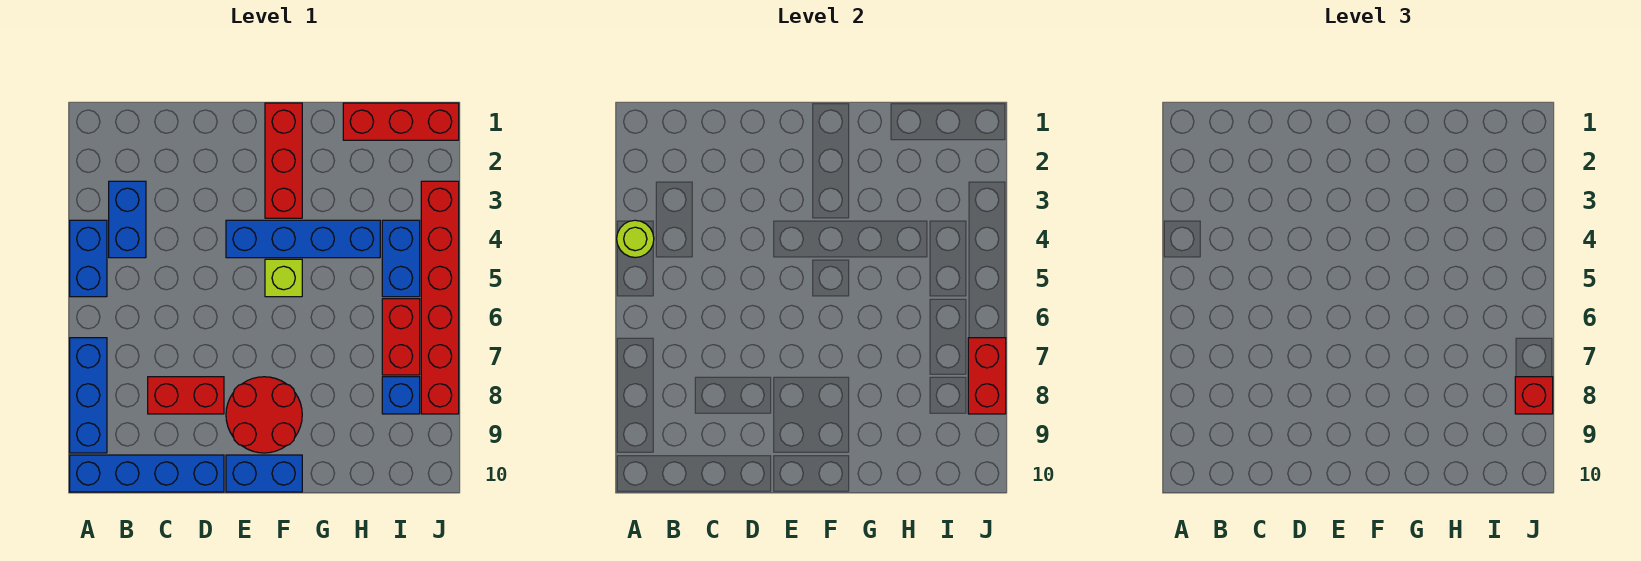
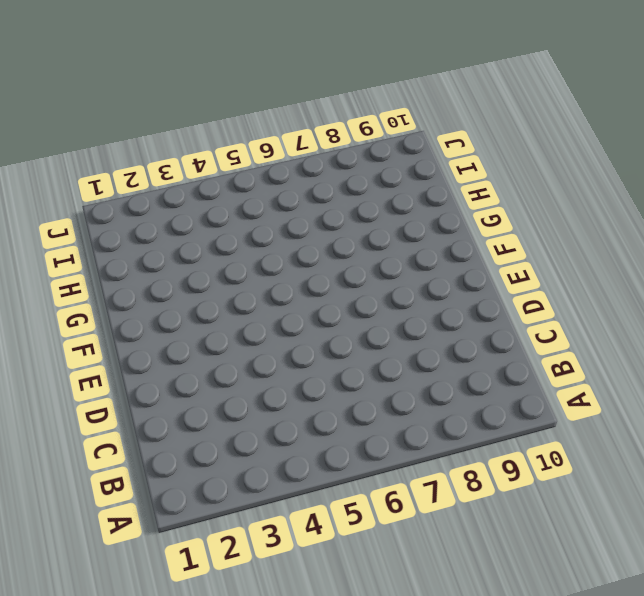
none -> blue 1x2 brick [70,220,107,297]
none -> blue 1x3 brick [70,338,107,453]
none -> blue 1x4 brick [70,455,224,492]

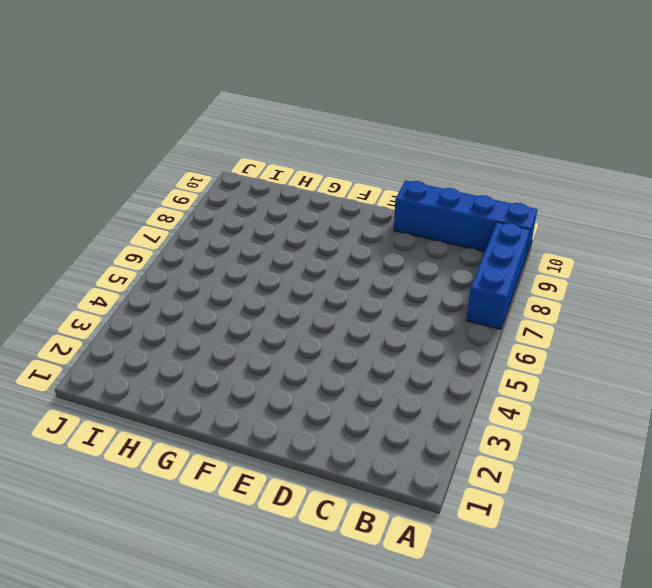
none -> blue 1x2 brick [70,220,107,297]
none -> blue 1x2 brick [109,181,146,258]
none -> red 1x2 brick [148,377,224,414]

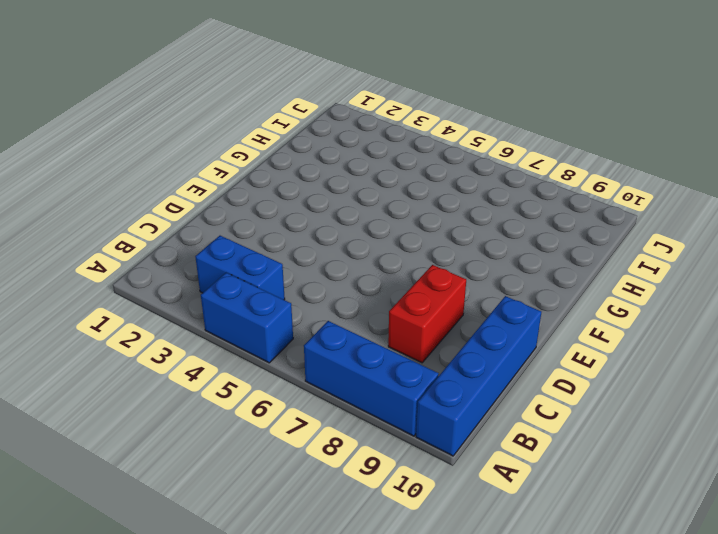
none -> blue 1x4 brick [226,220,380,258]
none -> red 2x2 round brick [226,377,302,453]
none -> blue 1x2 brick [226,455,302,492]

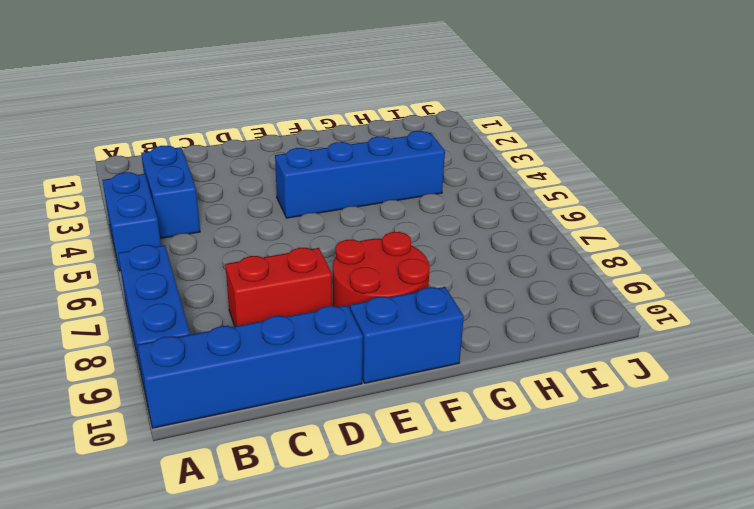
none -> red 1x3 brick [265,103,302,218]
none -> lime 1x1 brick [265,259,302,297]
none -> red 1x3 brick [343,103,459,140]

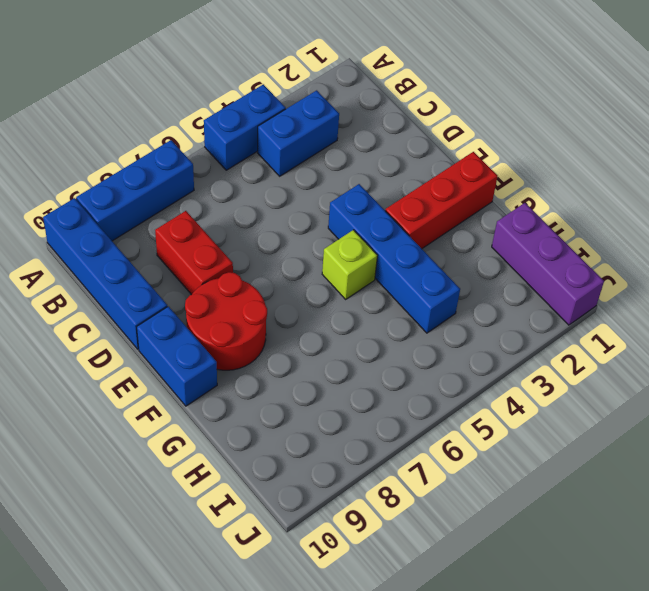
purple 1x3 brick [492,203,604,325] -> red 1x3 brick [343,103,459,140]
none -> blue 1x2 brick [382,220,420,297]
none -> red 1x2 brick [382,299,420,375]
none -> blue 1x1 brick [382,377,420,414]

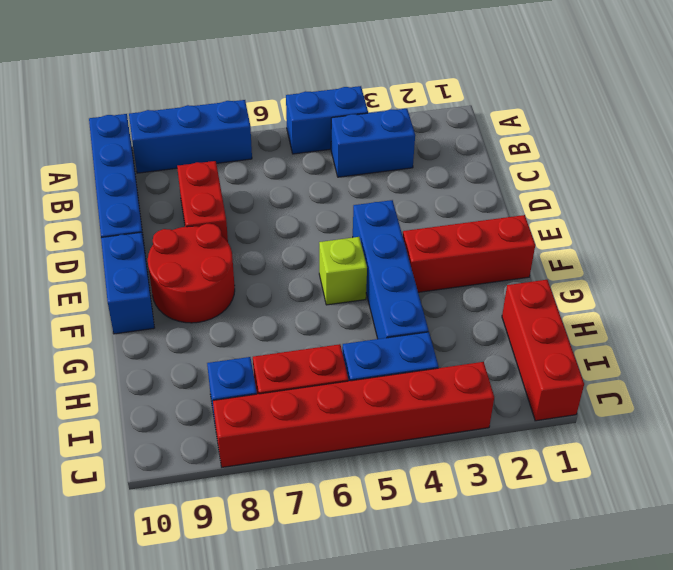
none -> lime 1x1 round brick [617,220,654,258]
none -> red 1x2 brick [968,338,1006,414]
none -> red 1x1 brick [1515,377,1553,414]

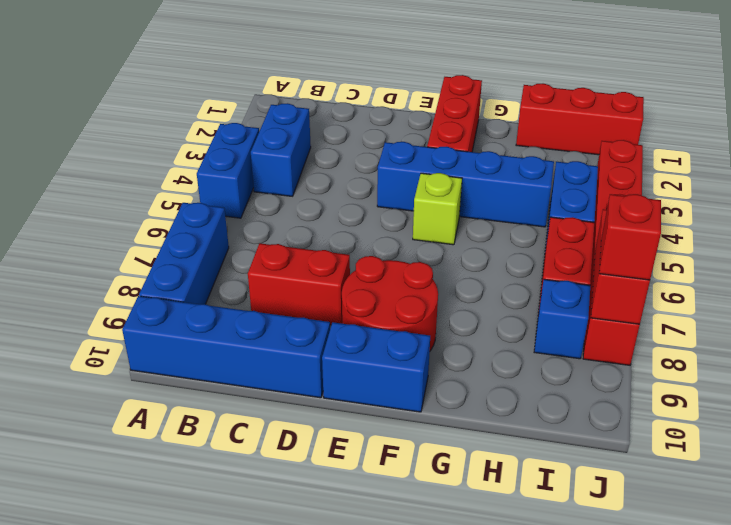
none -> lime 1x1 round brick [617,220,654,258]

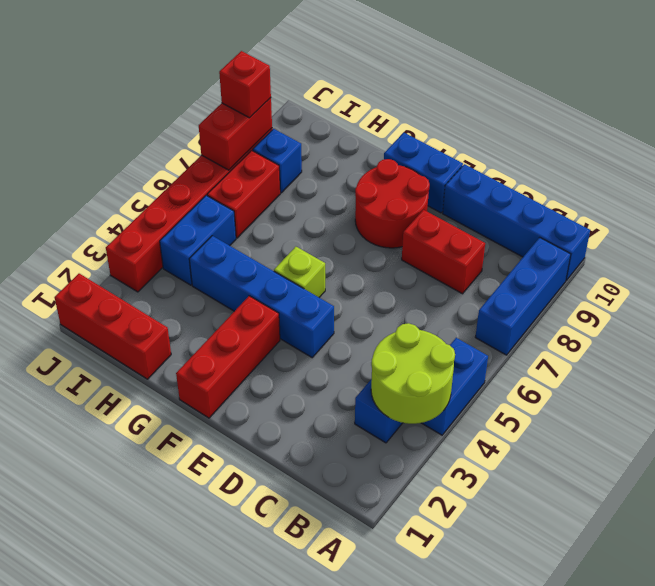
lime 2x2 round brick [371,323,455,424] -> lime 1x1 round brick [617,220,654,258]

